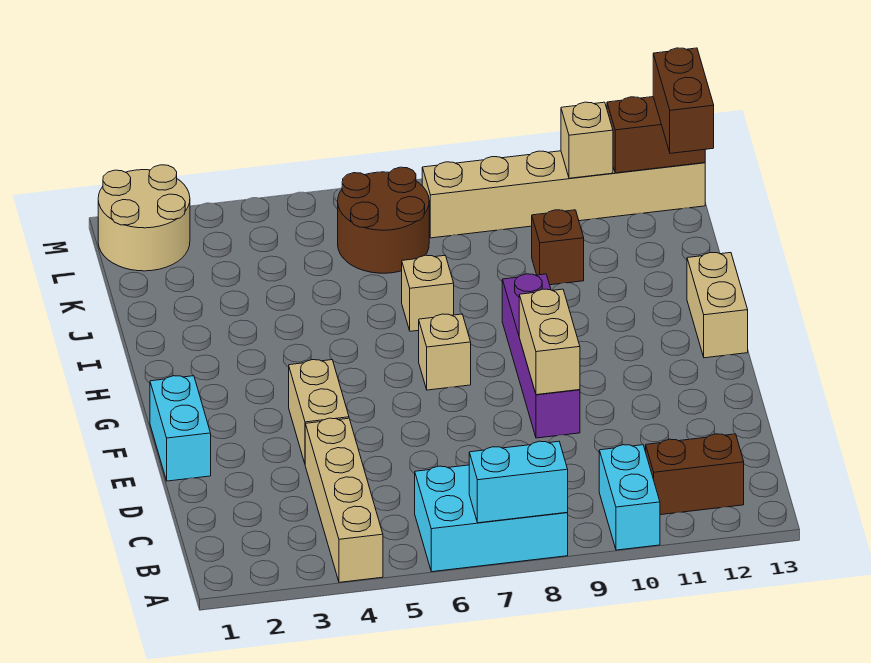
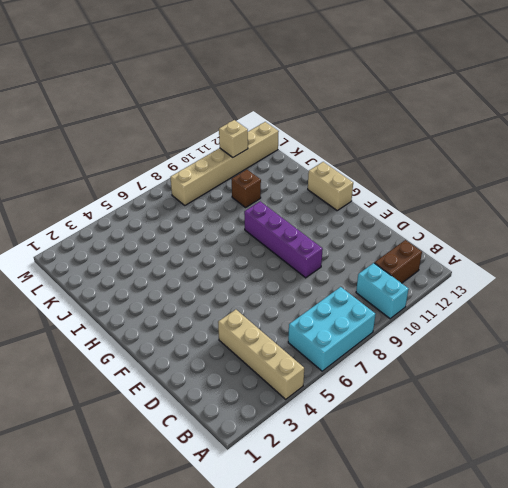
none -> cyan 1x2 brick [150,376,211,481]
none -> tan 1x2 brick [289,360,349,463]
none -> tan 1x1 brick [419,314,471,390]

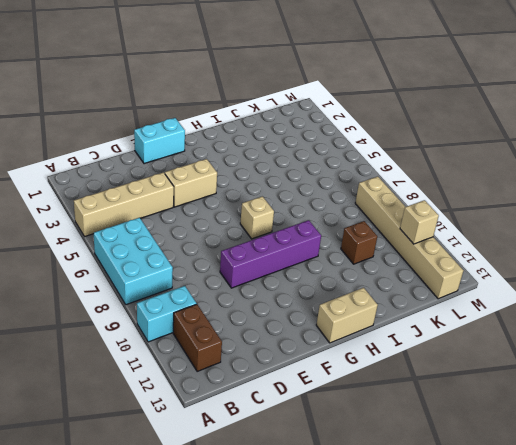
none -> tan 1x1 brick [402,255,454,331]
none -> brown 2x2 round brick [338,167,429,273]
none -> tan 2x2 round brick [98,165,190,271]

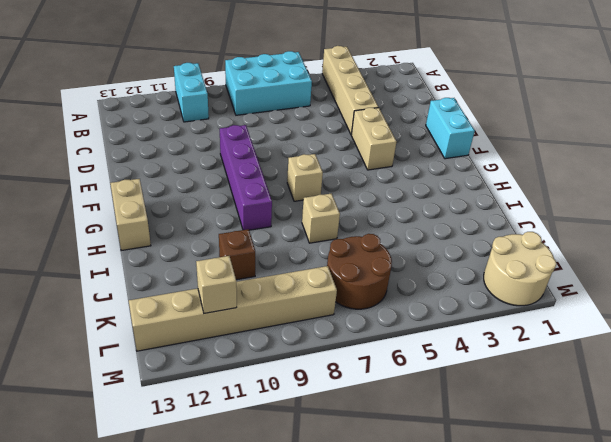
none -> brown 1x2 brick [646,434,744,515]
none -> cyan 1x2 brick [469,441,568,523]
none -> tan 1x2 brick [519,289,580,395]

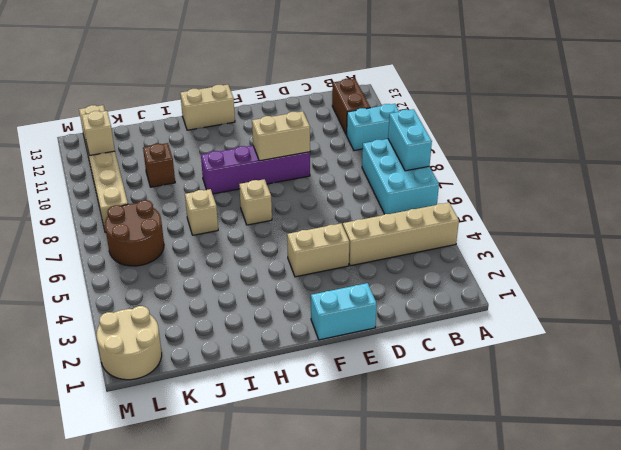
none -> brown 1x2 brick [607,97,705,173]
none -> brown 1x2 brick [653,48,714,153]

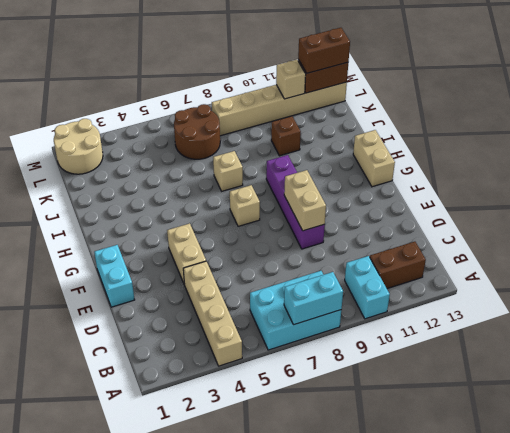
brown 1x2 brick [298,28,350,73] -> brown 1x2 brick turned to [653,48,714,153]

